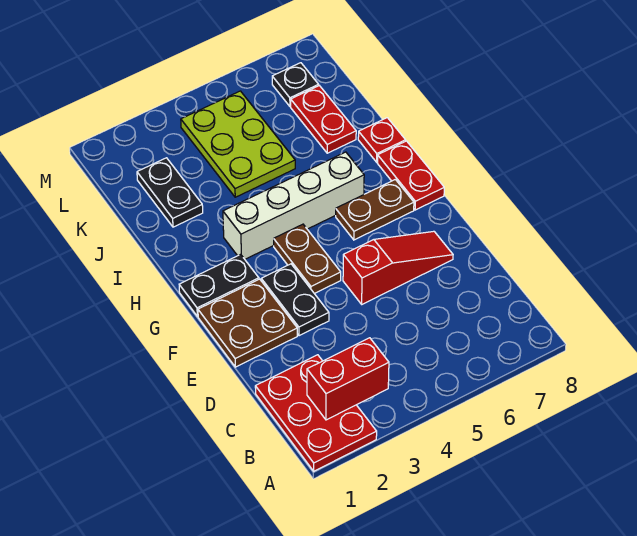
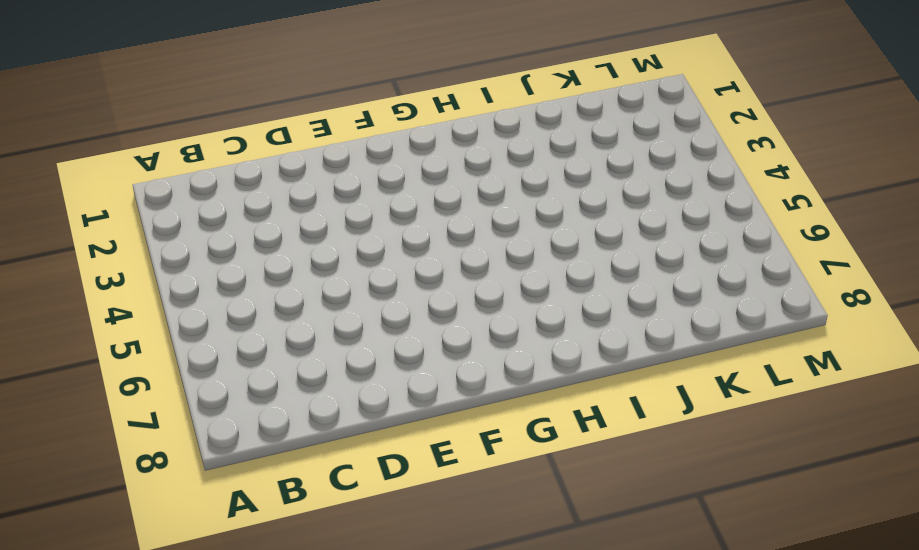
none -> red 2x3 plate [255,355,377,471]
none -> brown 2x2 plate [198,279,297,367]
none -> black 1x2 plate [261,264,329,336]

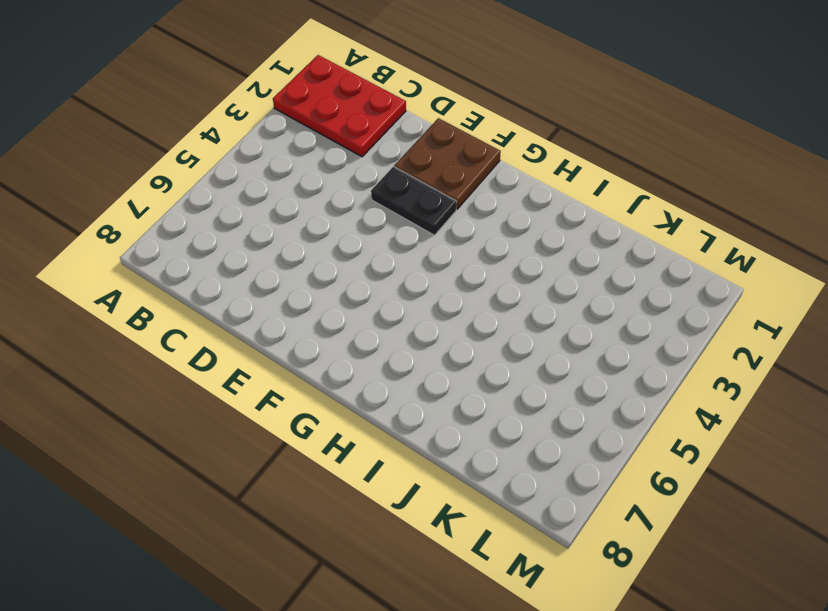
none -> red 1x3 slope [343,231,453,304]
none -> brown 1x2 plate [274,224,341,294]
none -> black 1x2 plate [179,254,259,316]

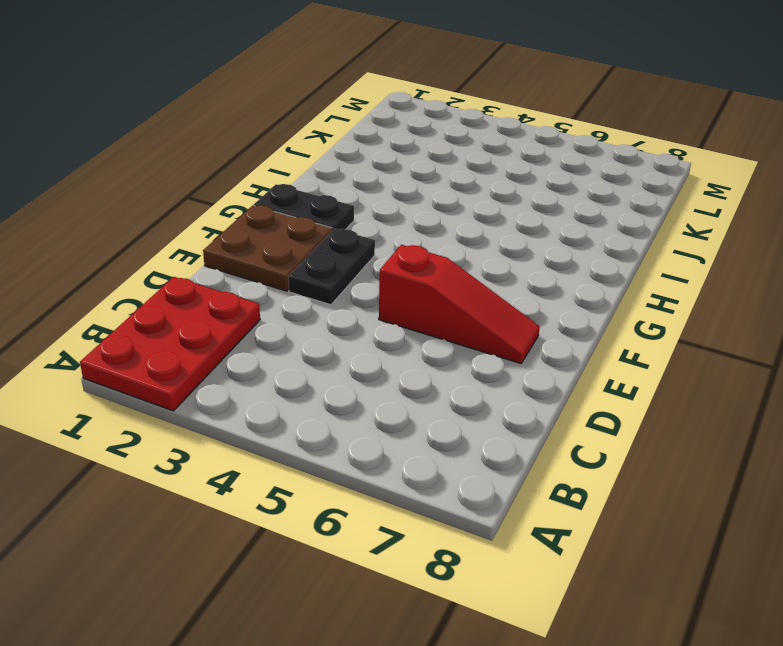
none -> brown 1x2 plate [274,224,341,294]
none -> brown 1x2 plate [336,179,414,240]
none -> red 1x2 plate [377,141,444,210]

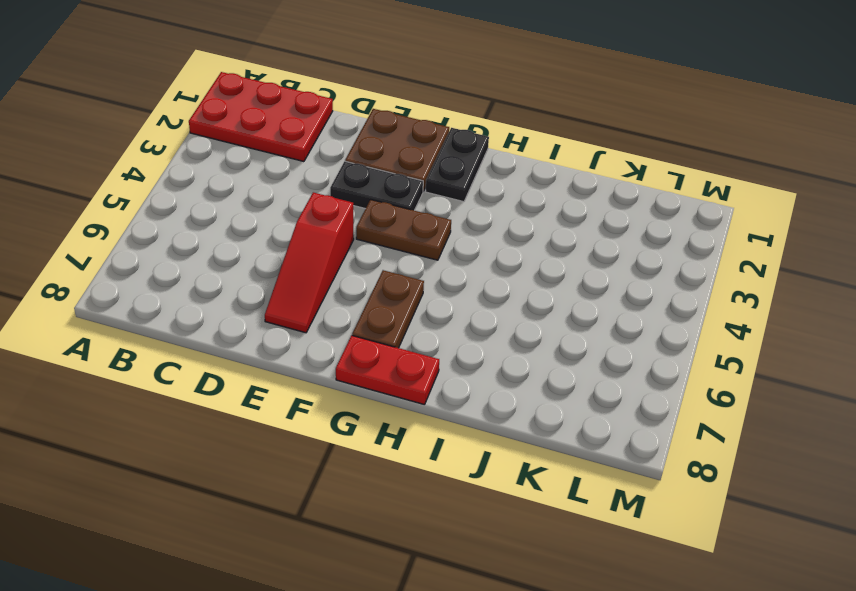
none -> white 1x4 brick [223,152,364,259]
none -> red 1x1 plate [358,118,406,162]
none -> black 1x2 plate [137,158,203,227]

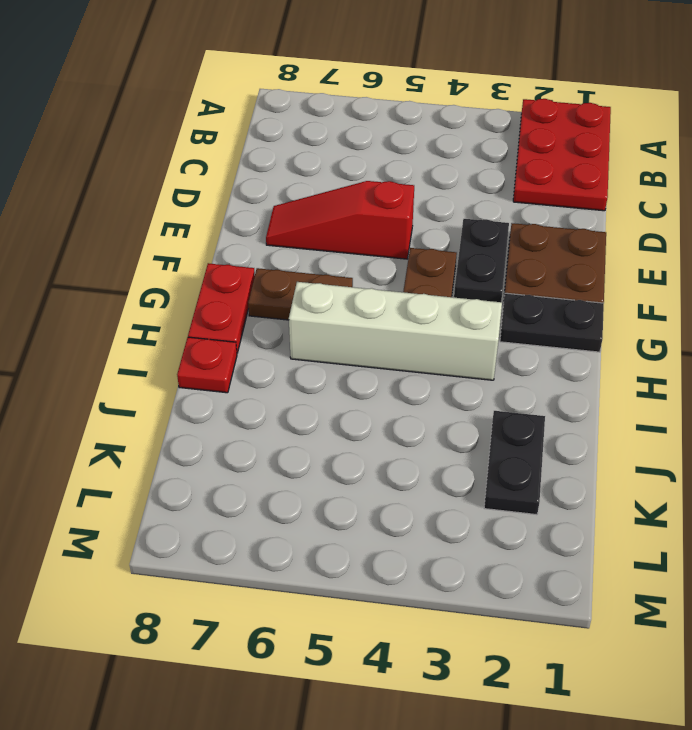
none -> lime 2x3 plate [181,91,295,197]
none -> red 1x2 plate [291,86,356,153]
none -> black 1x1 plate [272,63,319,106]

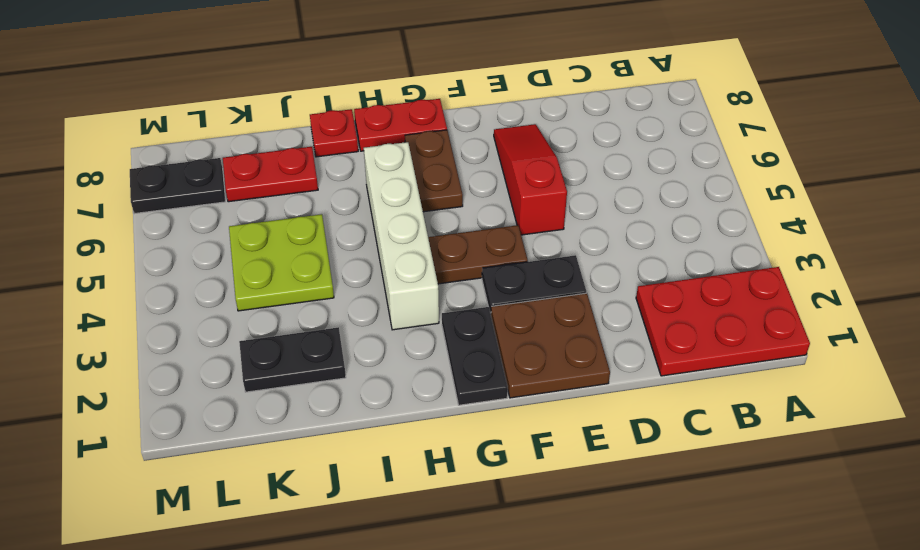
lime 2x2 plate [229,214,334,311] -> lime 2x3 plate [181,91,295,197]
black 1x2 plate [130,158,226,214] -> black 1x1 plate [272,63,319,106]
none -> red 1x2 brick [307,338,389,420]

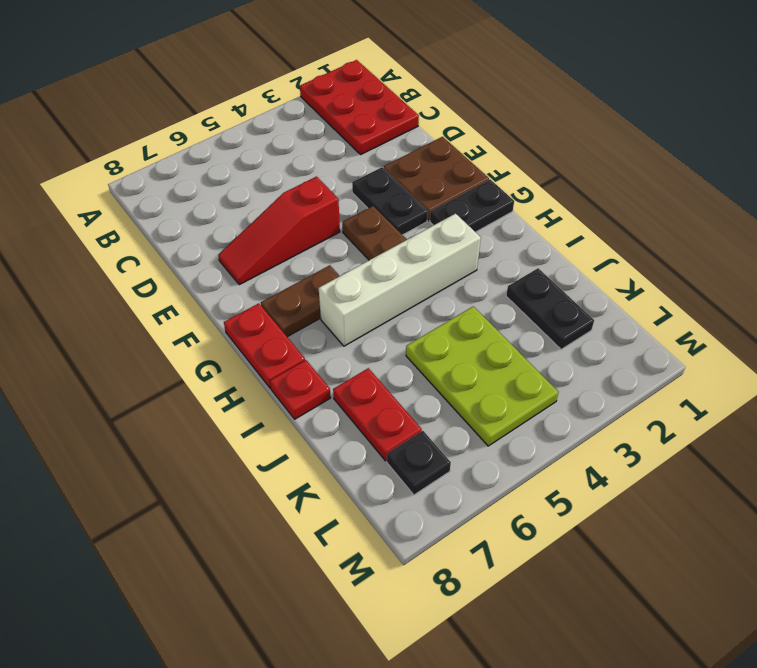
none -> red 1x2 brick [307,338,389,420]

